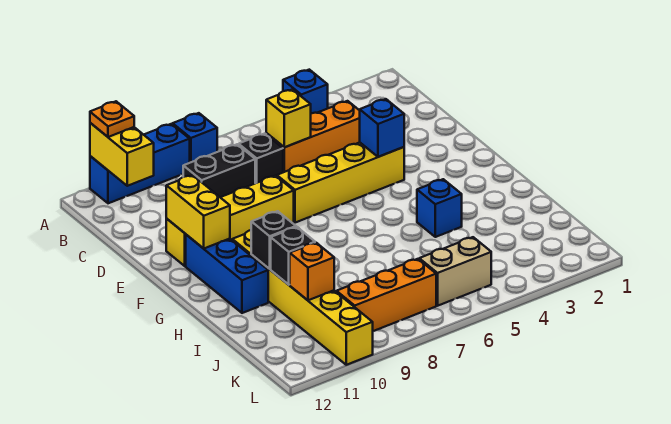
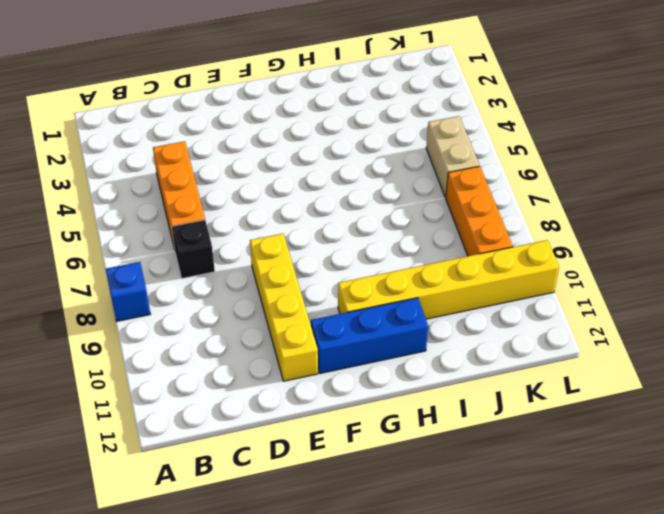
none -> blue 1x1 brick [283,70,328,113]
none -> blue 1x3 brick [90,124,190,203]
none -> black 1x2 brick [183,144,255,197]

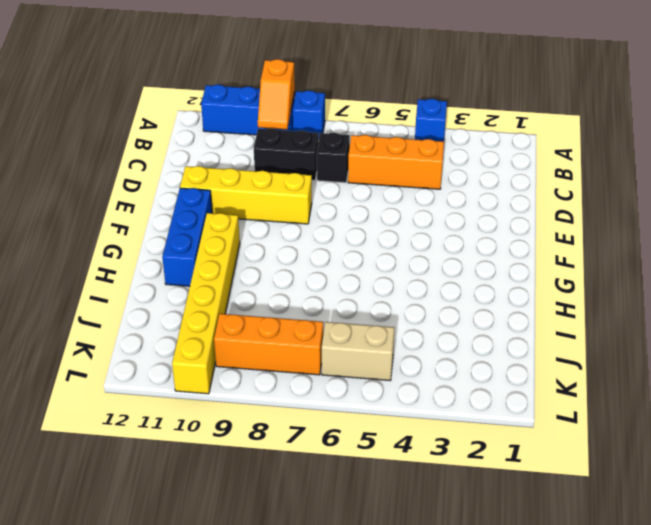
orange 1x2 slope [258,59,295,129] -> none
none -> yellow 1x4 brick [277,142,404,223]
none -> blue 1x1 brick [417,179,462,237]
none -> yellow 1x2 brick [90,123,154,186]

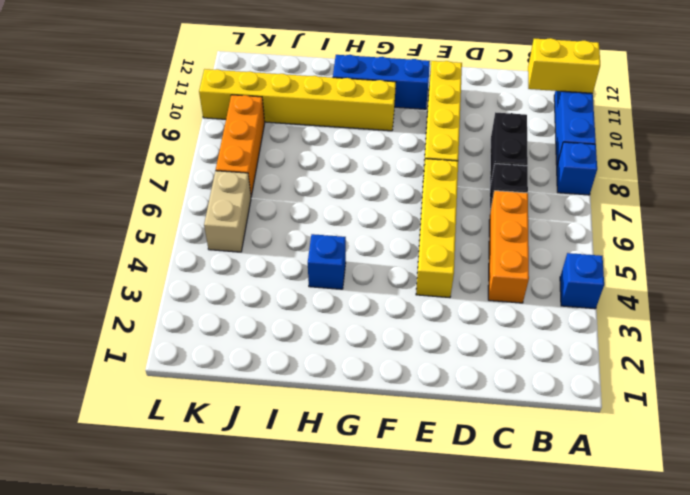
none -> yellow 1x1 brick [266,89,311,147]
none -> blue 1x1 brick [360,99,404,157]
none -> yellow 1x2 brick [166,175,230,248]

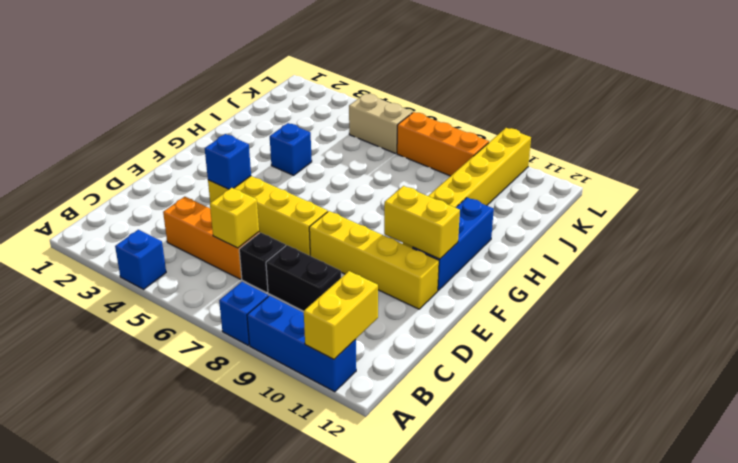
yellow 1x2 brick [384,186,460,259] -> yellow 1x2 brick turned to [166,175,230,248]
none -> black 1x1 brick [251,211,296,269]
none -> black 1x1 brick [271,227,315,285]
none -> orange 1x1 brick [290,242,334,300]

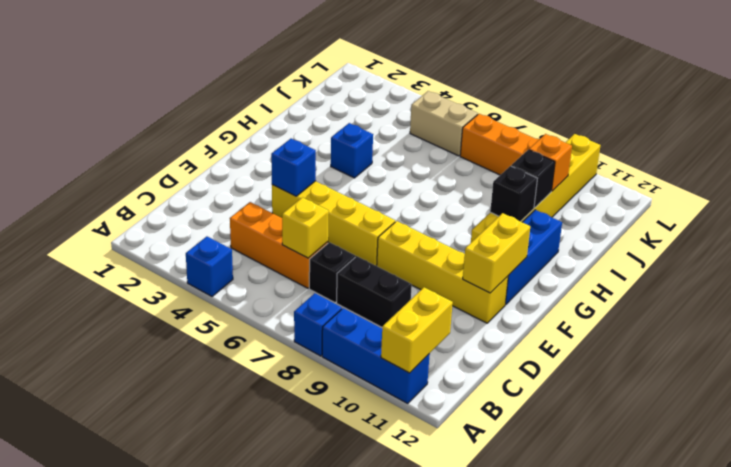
none -> orange 1x1 plate [90,101,134,137]

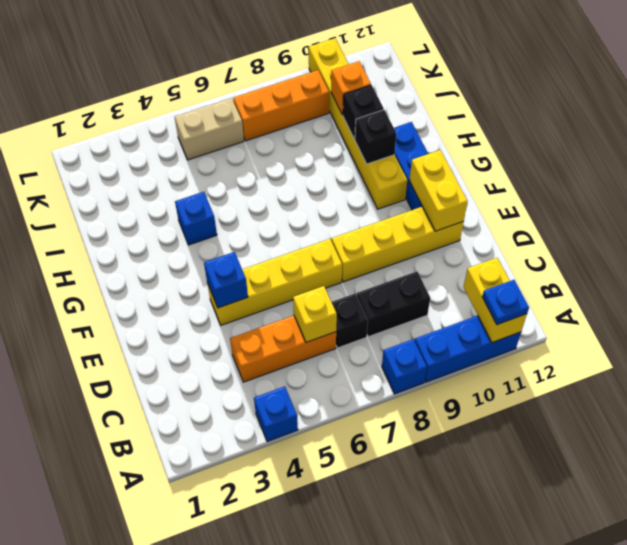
blue 1x1 plate [482,280,529,325] -> orange 1x1 plate [90,101,134,137]

